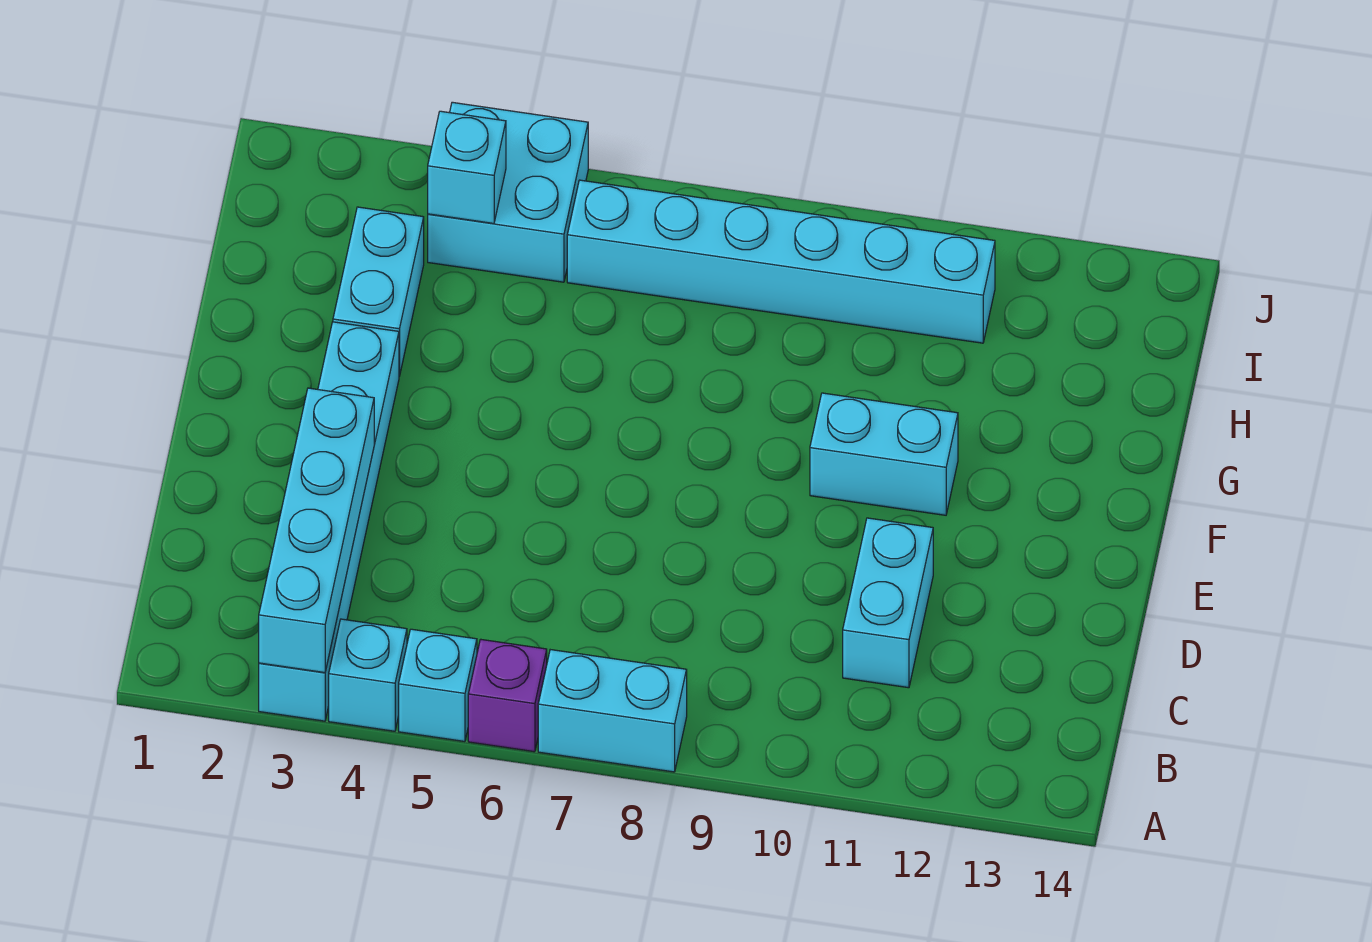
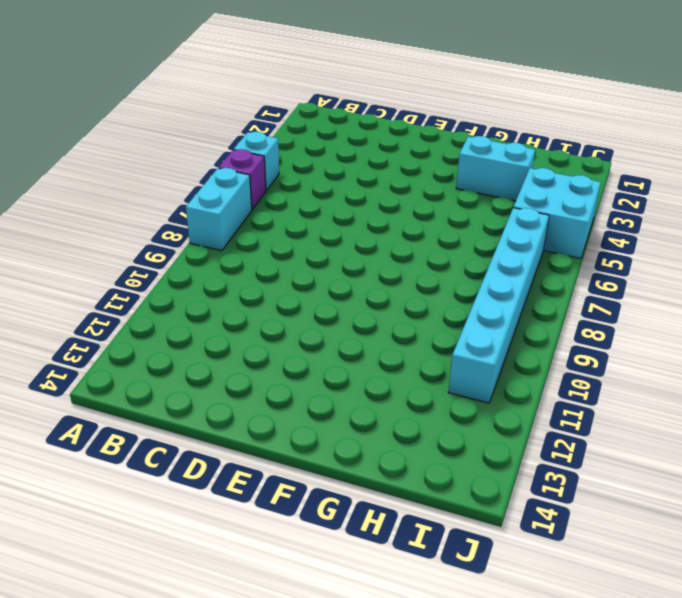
none -> cyan 1x6 brick [259,322,399,721]
none -> cyan 1x1 brick [329,619,407,731]
none -> cyan 1x2 brick [843,518,933,688]

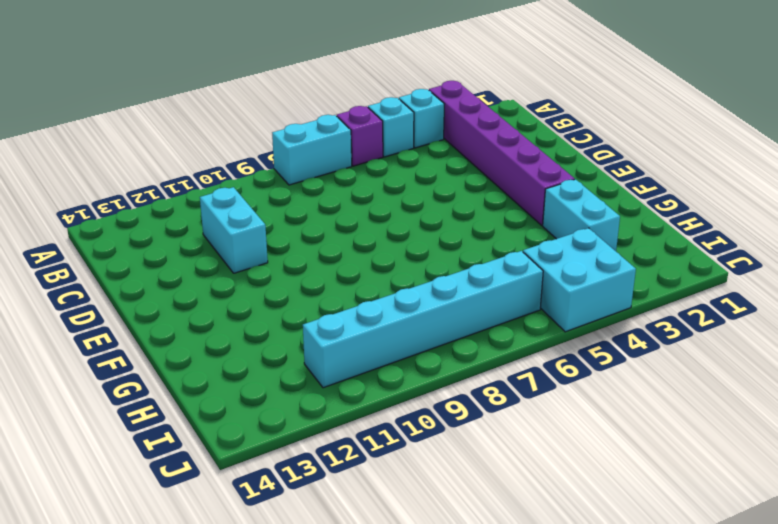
purple 1x6 brick [429,81,575,225] -> cyan 1x6 brick [259,322,399,721]
none -> cyan 1x2 brick [810,393,958,515]
none -> cyan 1x4 brick [259,388,374,673]
none -> cyan 1x1 brick [428,111,506,223]

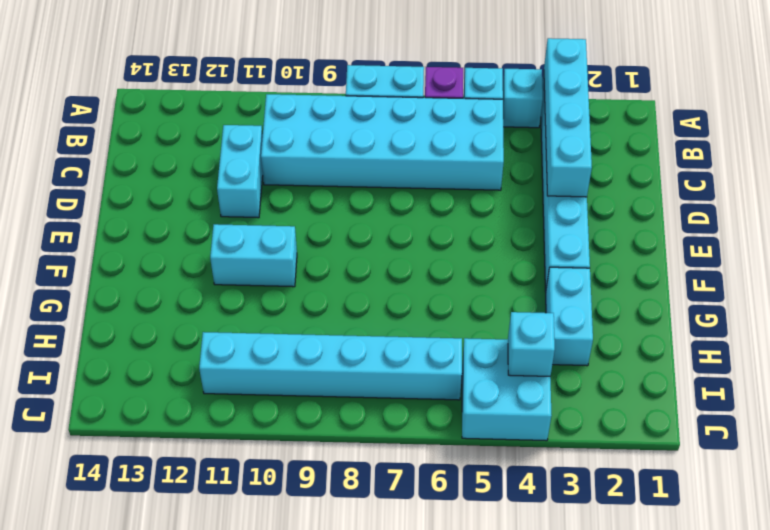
cyan 2x6 brick [261,94,504,190] -> none

